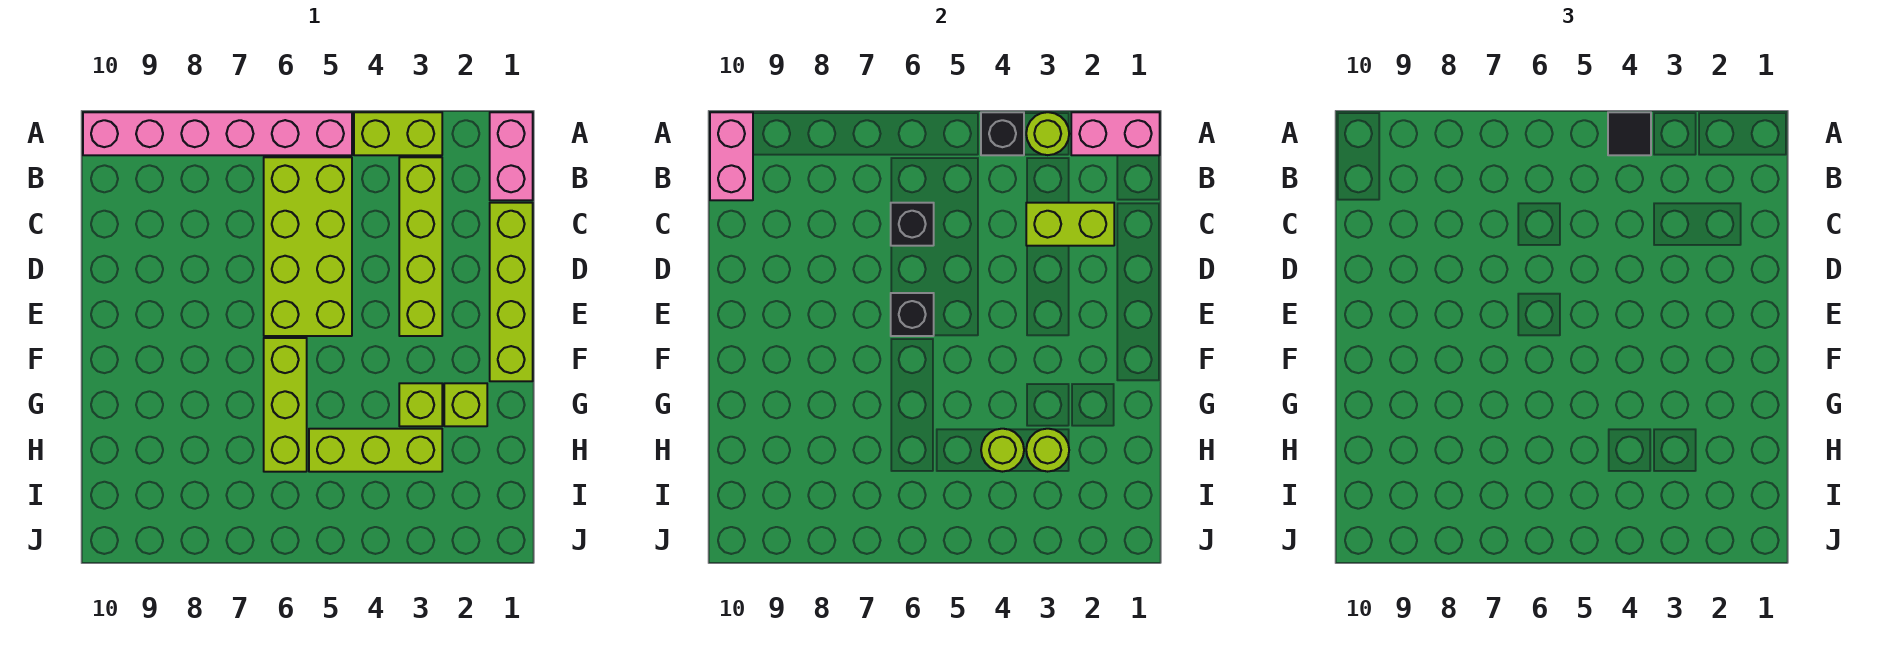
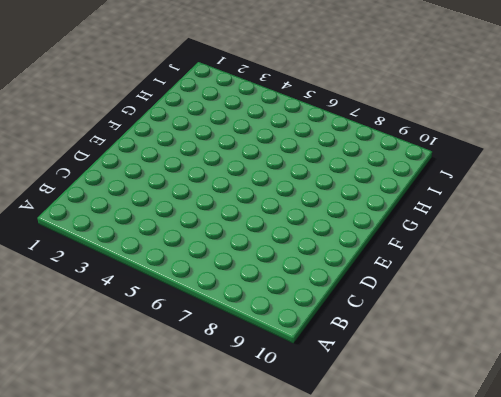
none -> pink 1x2 brick [490,112,533,200]
none -> lime 1x2 brick [354,112,442,155]
none -> pink 1x6 brick [83,112,352,155]

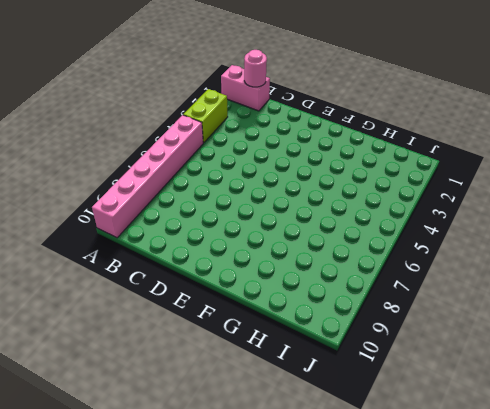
pink 1x1 round brick [244,50,267,87] -> none
none -> lime 1x4 brick [399,157,442,336]
none -> lime 2x4 brick [264,157,352,336]
none -> lime 1x4 brick [490,203,533,381]

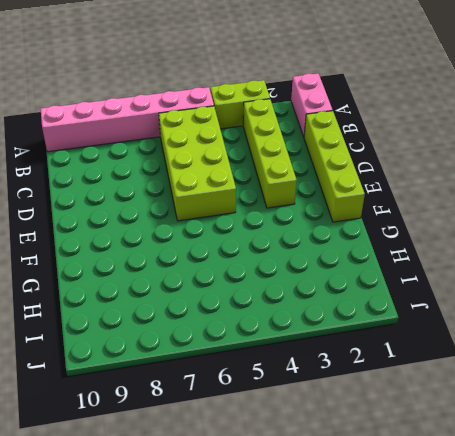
none -> lime 1x3 brick [264,338,307,472]
none -> lime 1x1 brick [444,383,487,426]
none -> lime 1x1 brick [399,383,442,426]

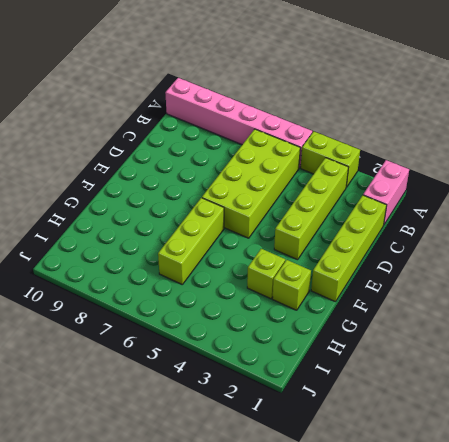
none -> lime 1x3 brick [309,429,442,472]
none -> pink 1x2 brick [1071,112,1160,155]
none -> lime 1x1 round brick [1026,112,1069,155]

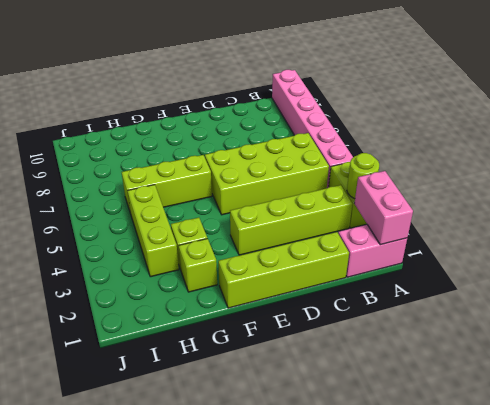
none -> black 1x1 brick [981,112,1024,155]
none -> pink 1x2 brick [710,112,753,200]
none -> lime 1x2 brick [1026,203,1114,246]

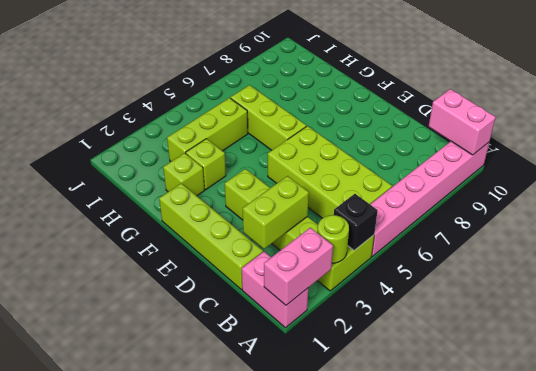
none -> black 1x1 brick [891,203,934,246]
none -> black 1x1 brick [891,293,934,336]
none -> lime 1x1 round brick [1026,429,1069,472]

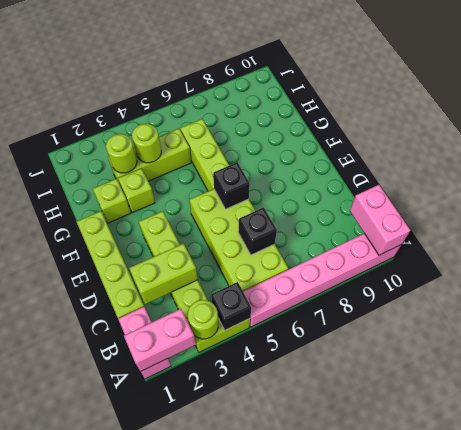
none -> black 1x1 tile [1608,112,1651,155]

